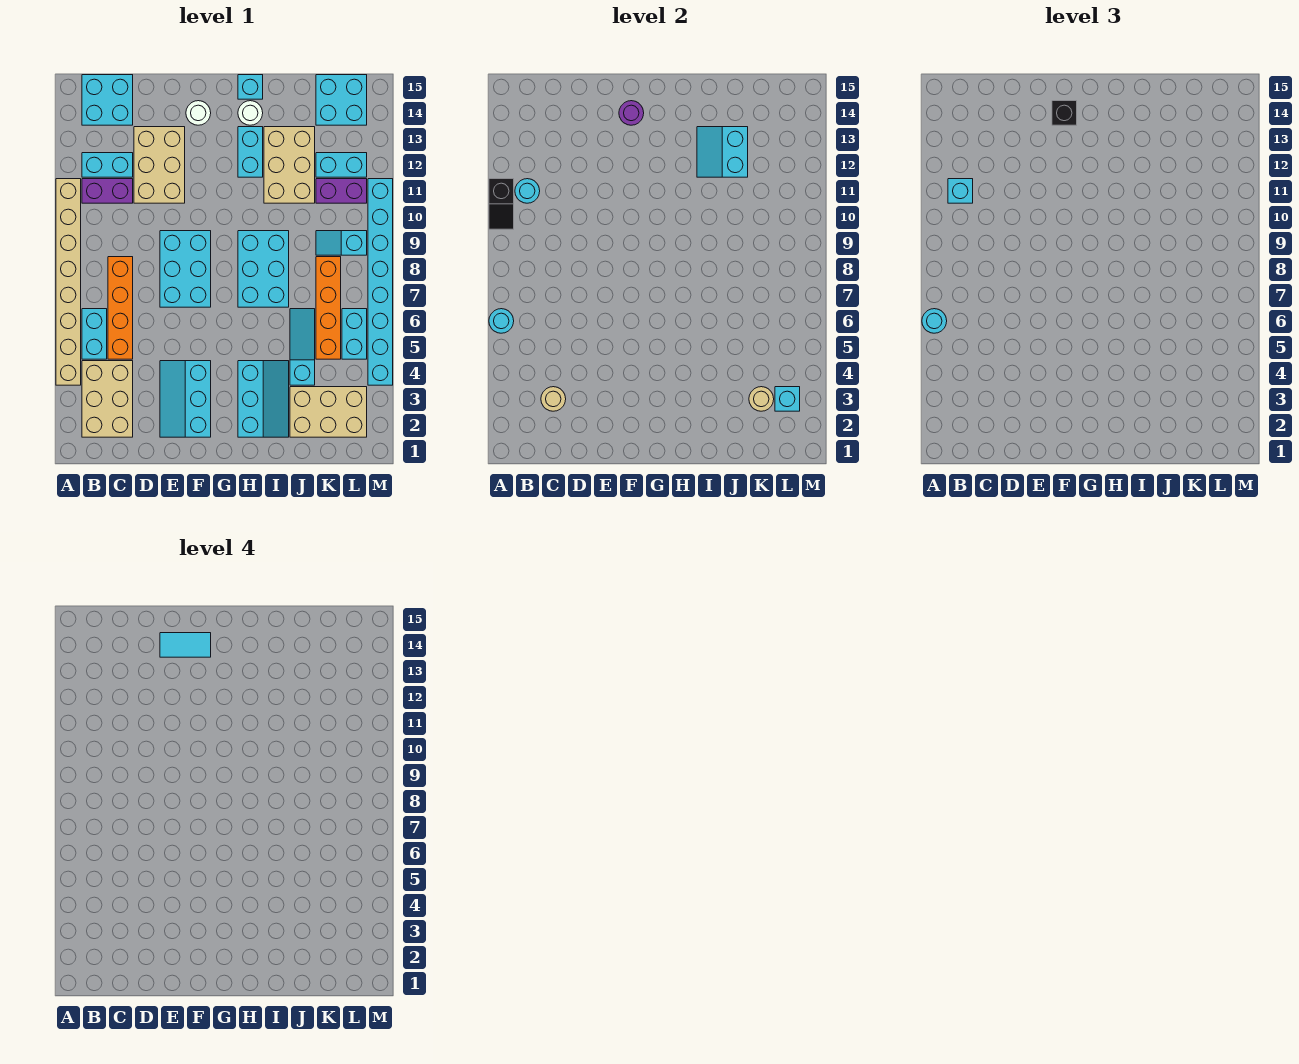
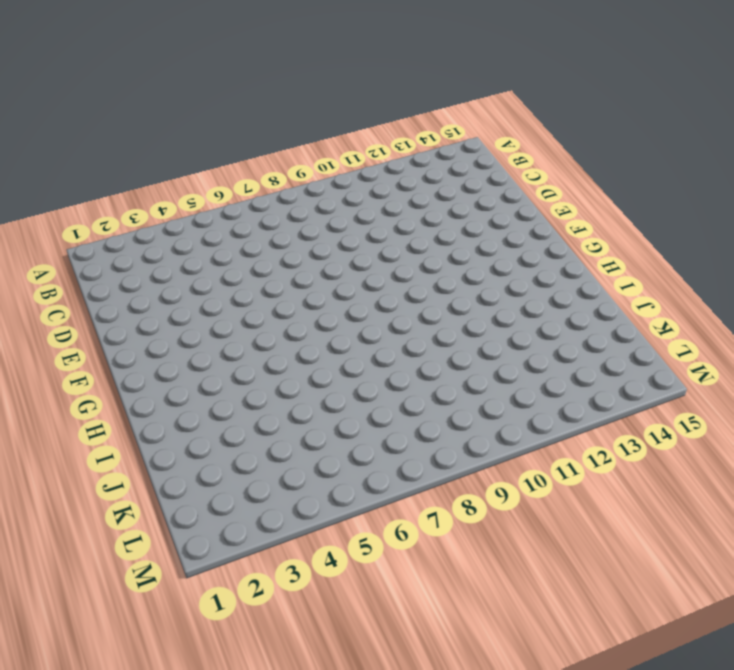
none -> tan 1x8 brick [56,179,81,385]
none -> tan 2x3 brick [82,361,133,437]
none -> cyan 1x2 brick [82,309,107,359]
none -> purple 1x2 brick [82,179,133,203]

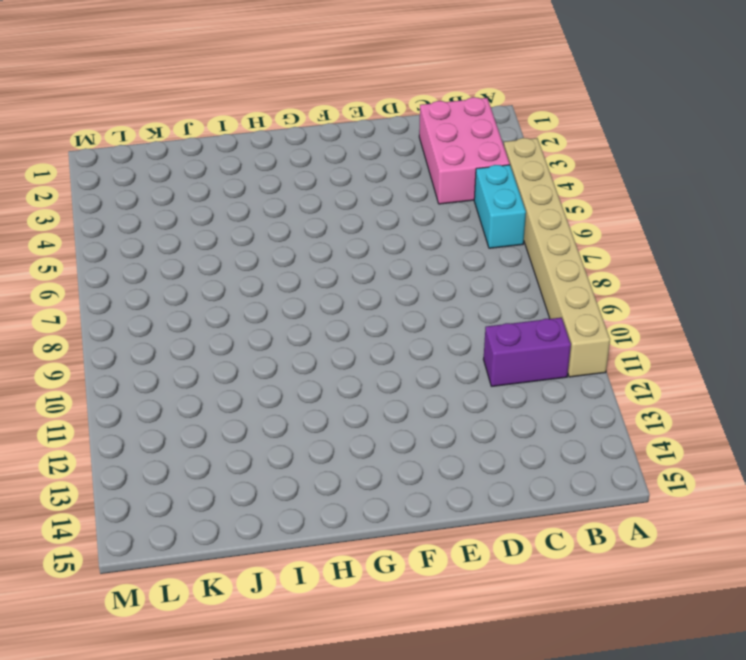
pink 2x3 brick [419,97,510,204] -> tan 2x3 brick [82,361,133,437]
none -> cyan 1x2 brick [82,153,133,177]
none -> cyan 2x2 brick [82,75,133,125]
none -> orange 1x4 brick [108,257,133,359]
none -> tan 2x3 brick [134,127,185,203]

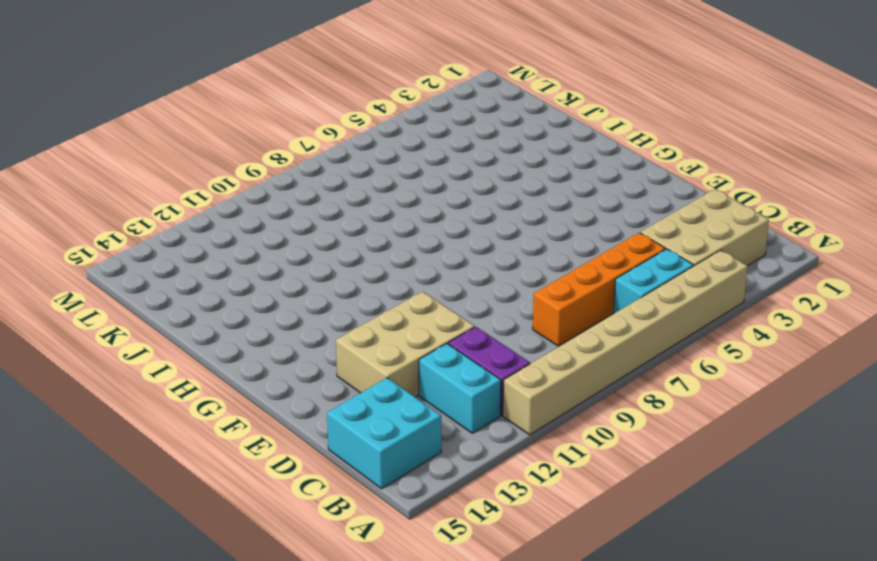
none -> cyan 2x3 slope [160,361,211,437]
none -> cyan 2x3 brick [160,231,211,307]
none -> white 1x1 round brick [186,101,211,125]
none -> cyan 2x3 slope [238,361,289,437]

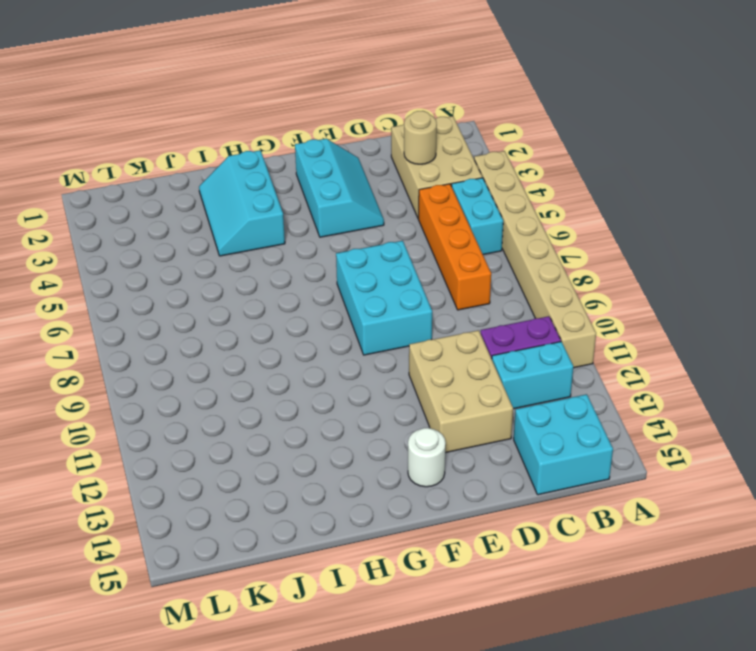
none -> cyan 2x3 brick [238,231,289,307]
none -> cyan 1x2 brick [238,127,263,177]
none -> white 1x1 round brick [238,101,263,125]
none -> cyan 1x1 brick [238,75,263,99]

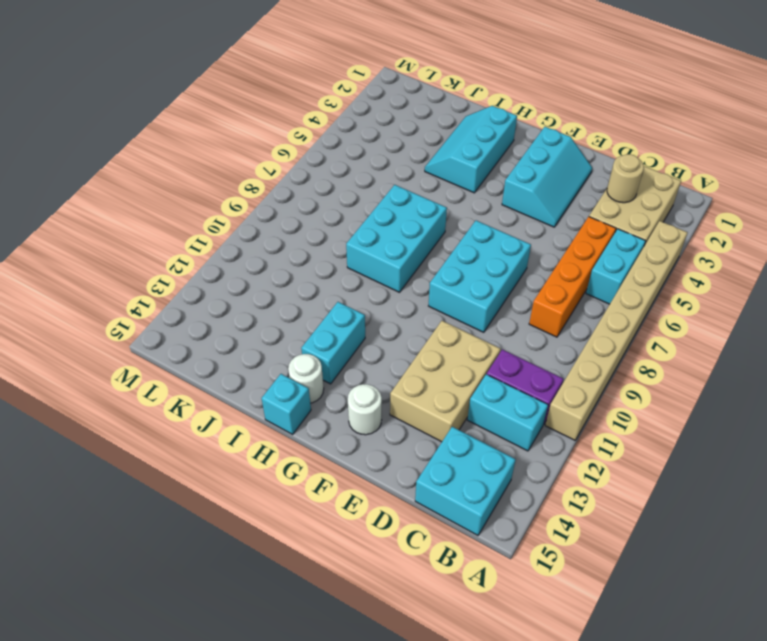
none -> tan 2x3 brick [264,127,315,203]
none -> tan 2x3 brick [290,387,367,437]
none -> cyan 1x3 slope [290,309,315,385]
none -> orange 1x4 brick [316,257,341,359]

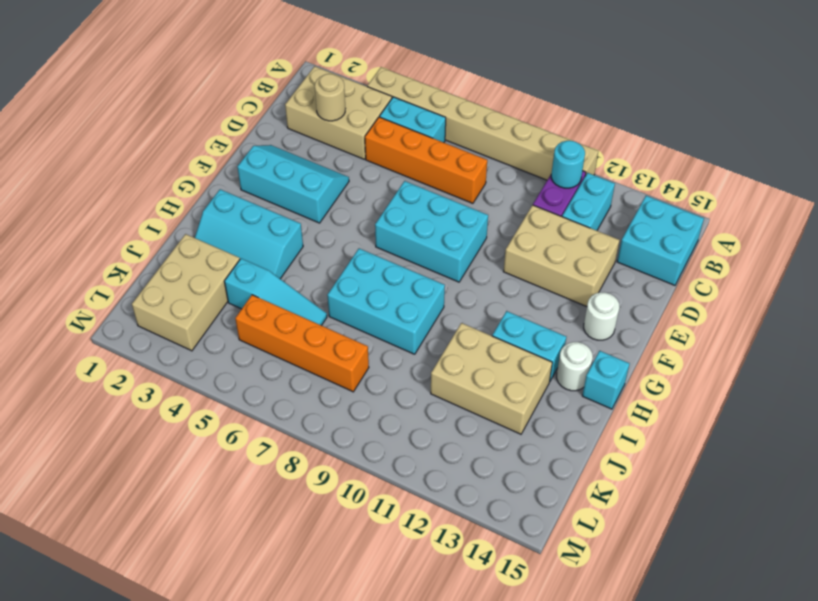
none -> cyan 1x2 slope [316,231,367,255]
none -> purple 1x2 brick [316,179,367,203]
none -> cyan 1x2 brick [316,153,367,177]
none -> cyan 2x2 brick [316,75,367,125]

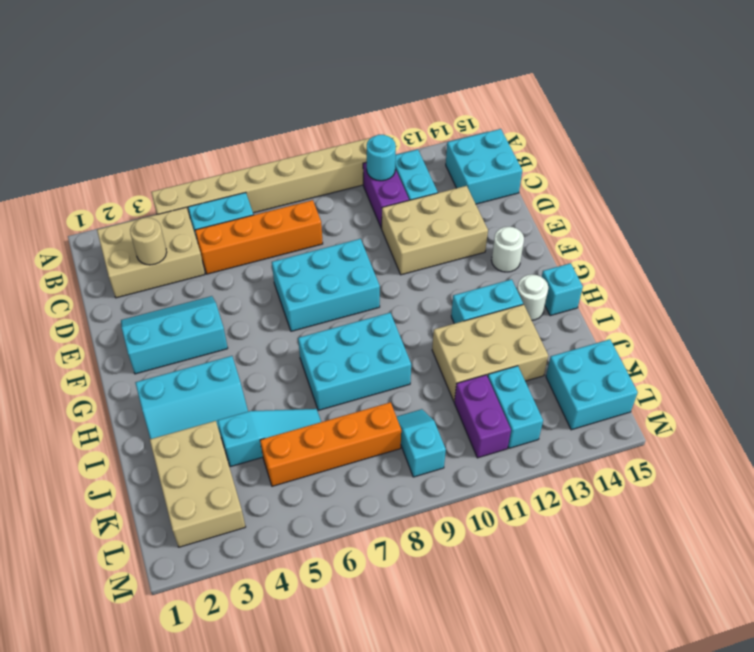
none -> cyan 1x2 brick [342,309,367,359]
none -> cyan 1x8 brick [368,179,393,385]
none -> cyan 1x1 round brick [489,309,514,333]
none -> black 1x2 slope [489,179,514,229]

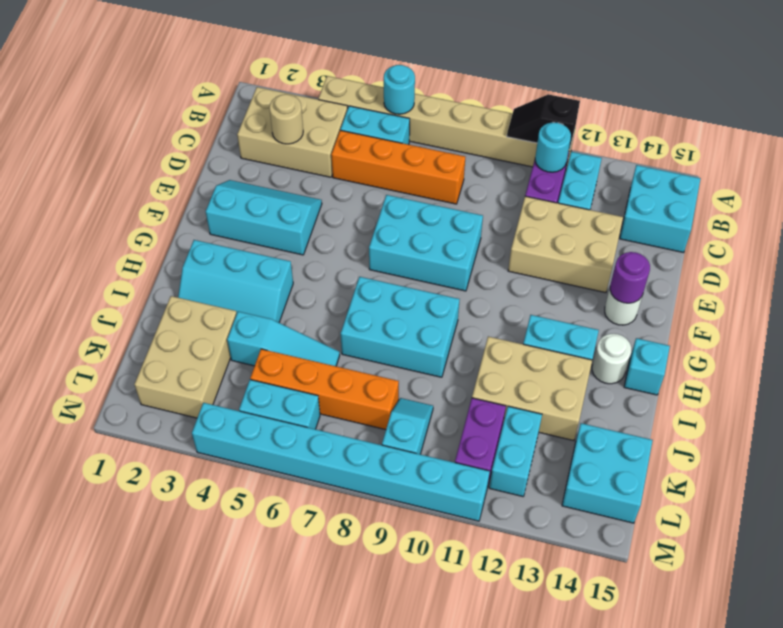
none -> cyan 2x2 slope [697,127,748,177]
none -> tan 1x1 round brick [749,387,774,411]
none -> cyan 1x1 brick [775,387,800,411]
none -> cyan 1x1 round brick [922,309,947,333]

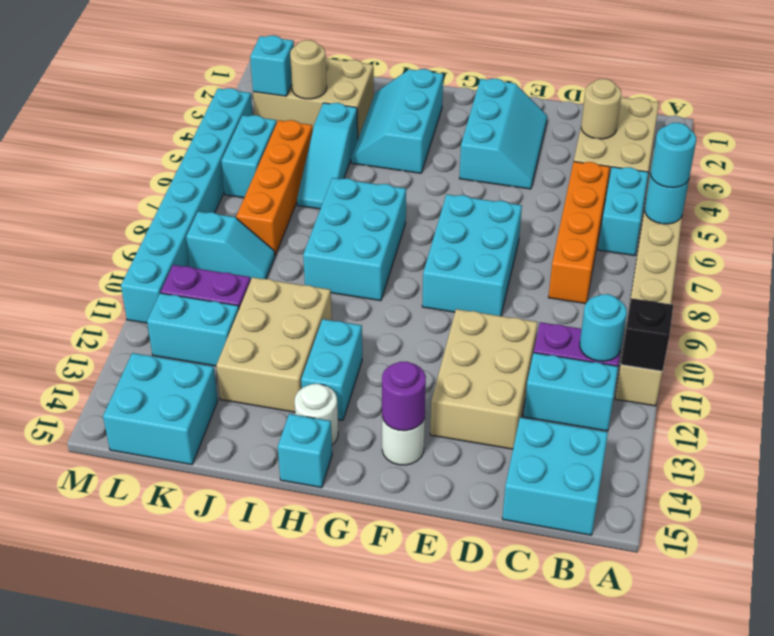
none -> cyan 2x2 slope [697,127,748,177]
none -> cyan 1x1 brick [948,179,973,203]
none -> black 1x1 brick [1052,101,1077,125]
none -> cyan 1x2 tile [160,633,211,657]

